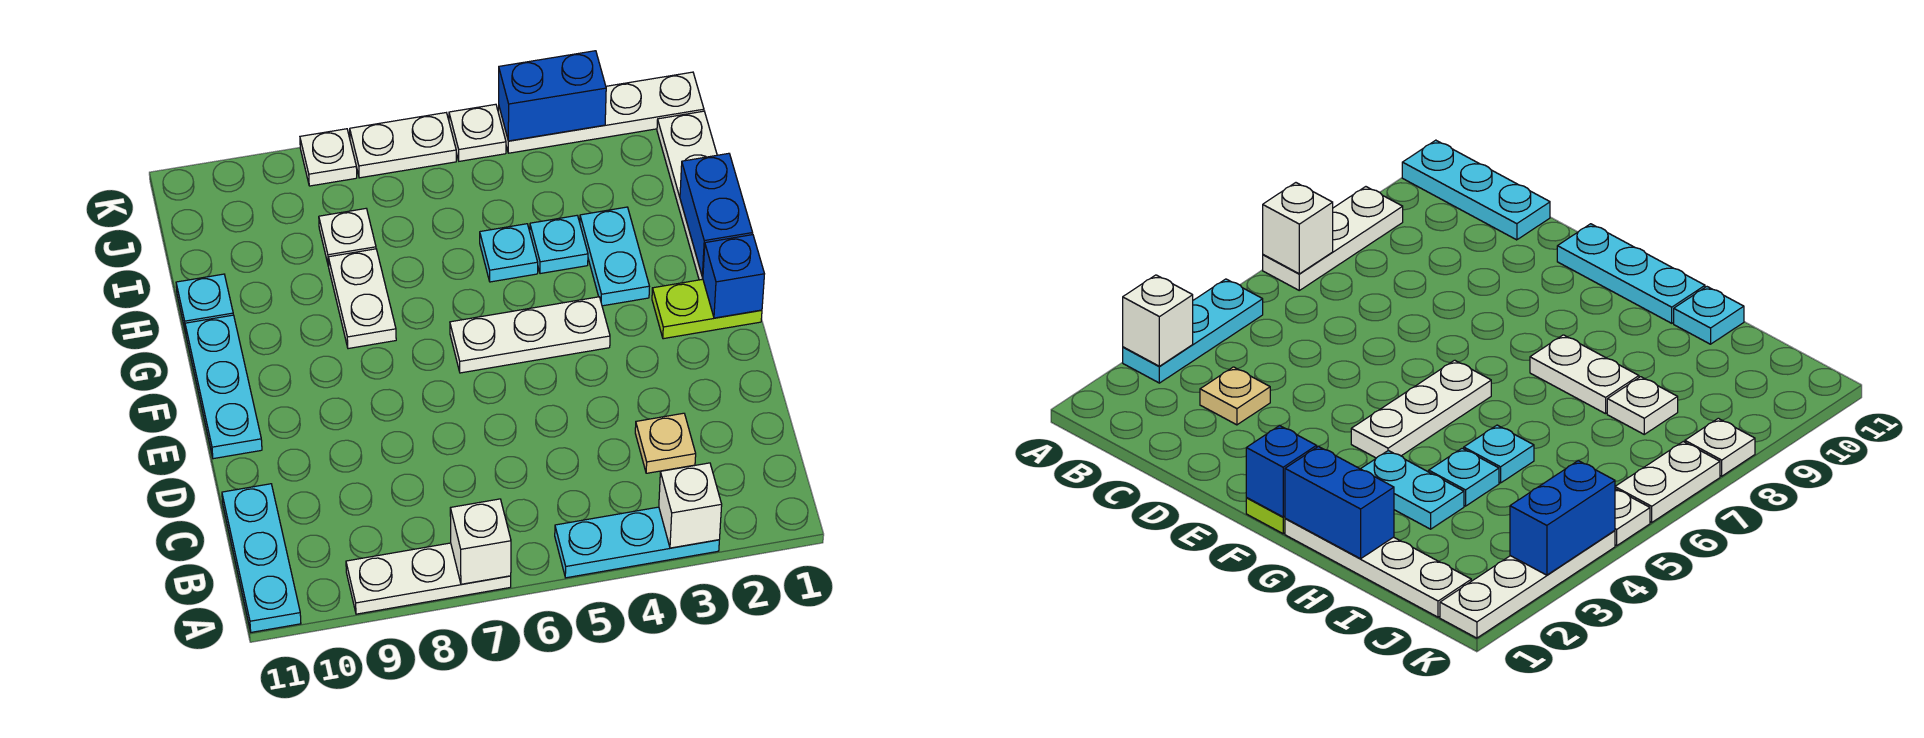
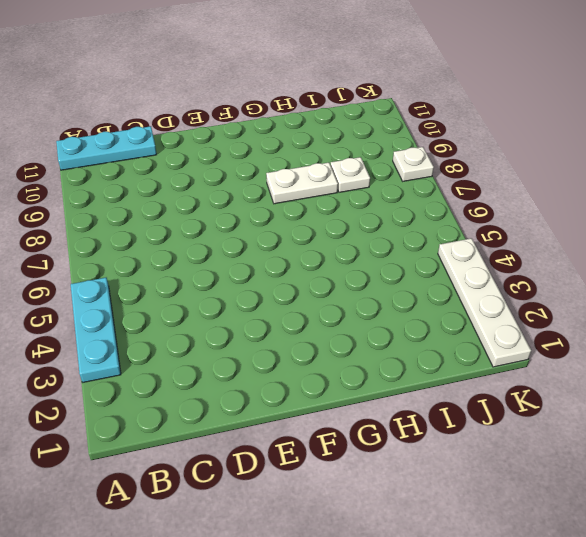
none -> white 1x3 plate [346,543,511,614]
none -> tan 1x1 plate [635,413,696,473]
none -> cyan 1x3 plate [185,315,262,459]

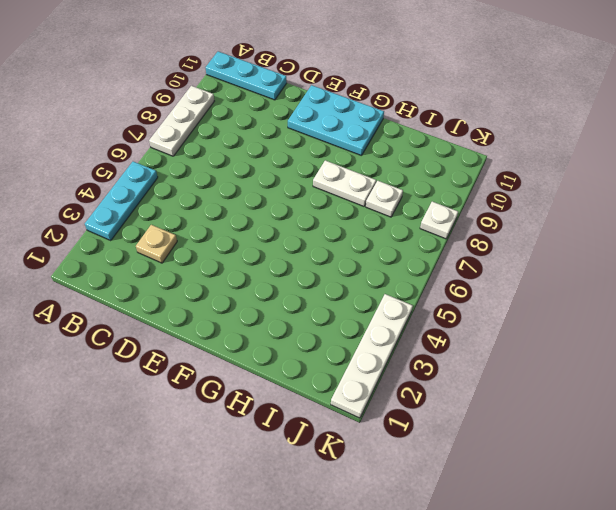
cyan 2x3 plate [288,85,384,156] -> cyan 1x3 plate [185,315,262,459]
none -> lime 1x2 plate [652,279,762,339]
none -> white 1x3 plate [450,297,610,373]
none -> white 1x4 plate [657,111,717,280]

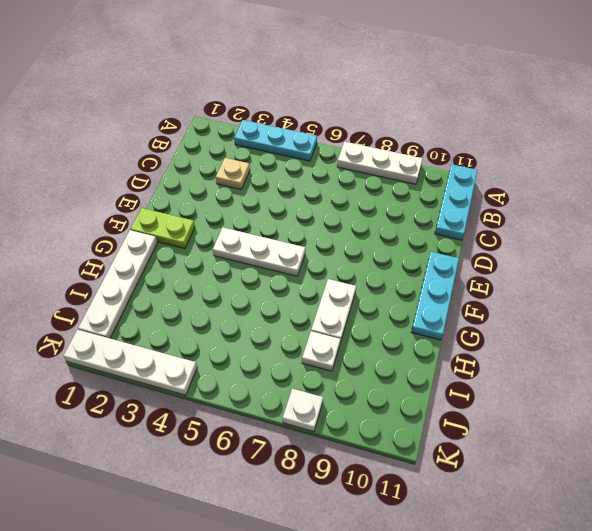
none -> cyan 1x2 plate [580,207,649,306]
none -> cyan 1x1 plate [530,216,588,274]
none -> cyan 1x1 plate [480,224,538,282]

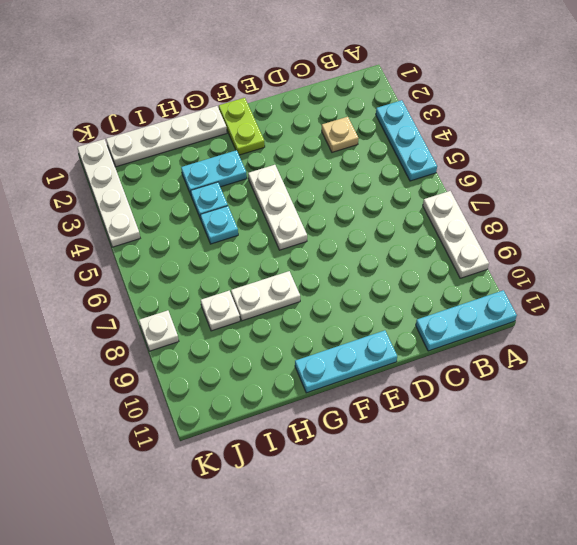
none -> cyan 1x1 plate [176,274,233,333]
none -> white 1x1 plate [449,104,506,161]
none -> white 1x2 plate [350,113,456,178]

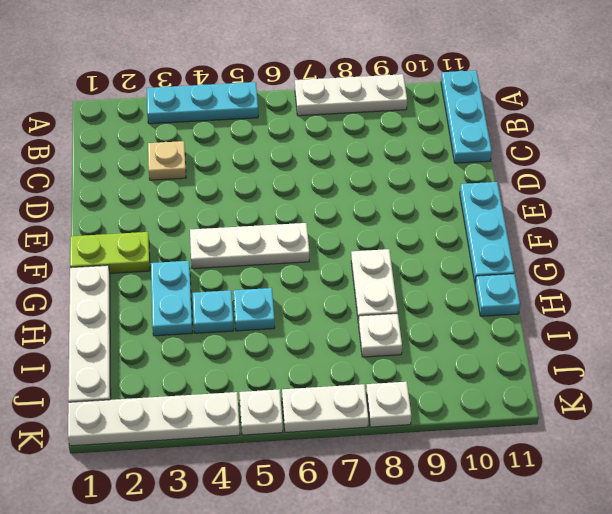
none -> white 1x1 brick [659,463,722,548]
none -> white 1x1 brick [450,499,511,584]
none -> blue 1x1 brick [703,235,764,318]

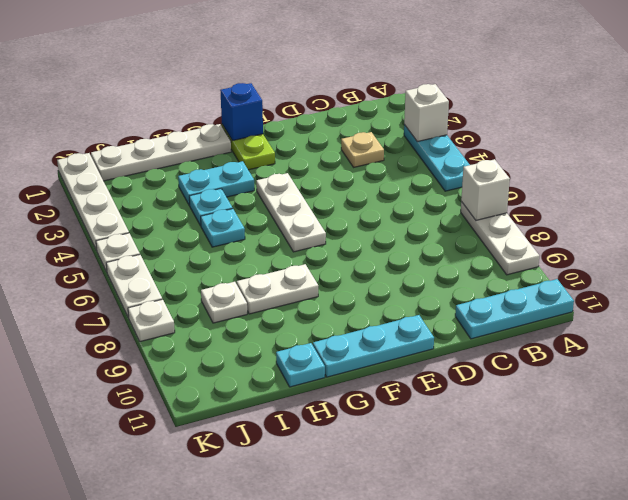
none -> blue 1x2 brick [680,153,753,277]
none -> blue 1x2 brick [499,51,606,141]

